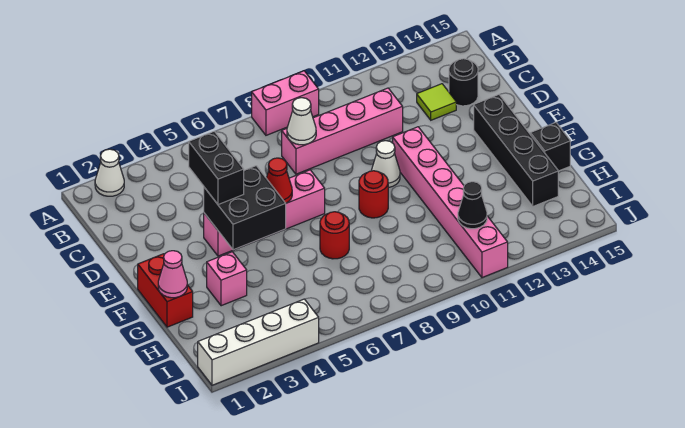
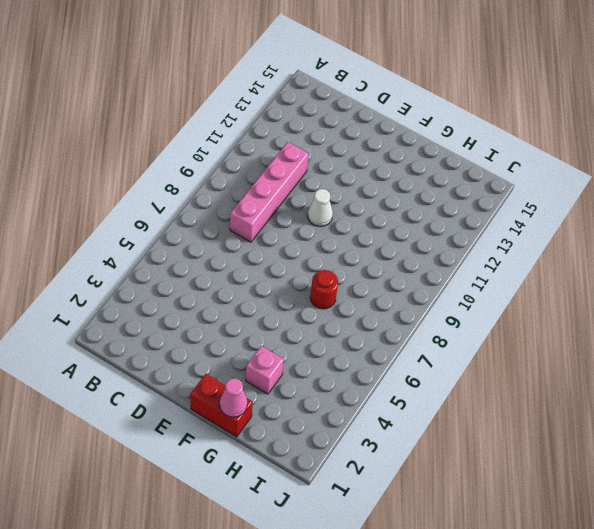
none -> white 1x1 cone [95,149,124,196]
none -> pink 1x2 brick [252,71,319,135]
none -> lime 1x1 tile [417,84,456,120]

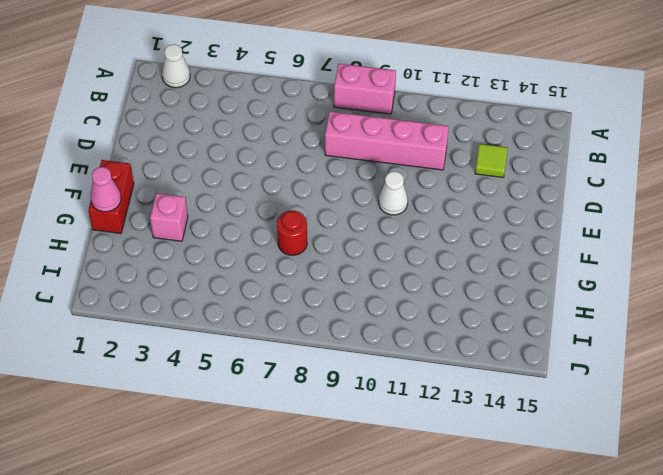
none -> black 1x1 round brick [449,59,478,106]
none -> pink 1x4 brick [204,170,325,256]
none -> pink 1x6 brick [393,127,508,278]

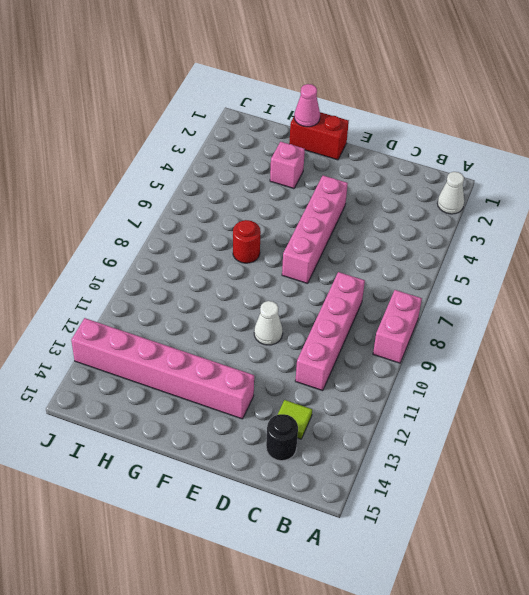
pink 1x6 brick [71,318,254,419] -> pink 1x6 brick moved to [393,127,508,278]
none -> black 1x4 brick [474,95,558,206]
none -> red 1x1 round brick [359,171,388,218]
none -> black 1x1 brick [530,123,570,171]

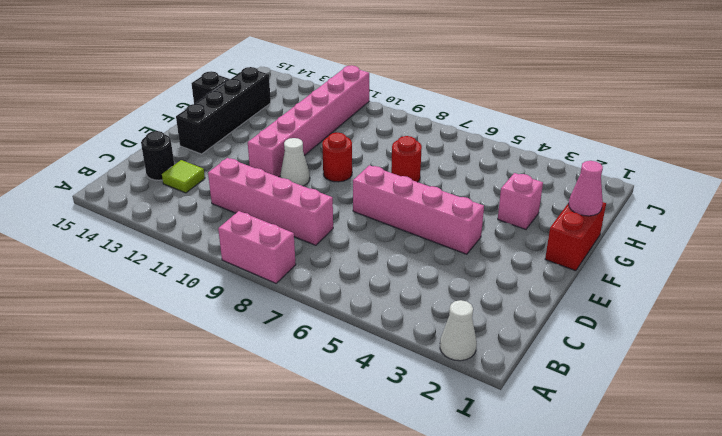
none -> white 1x4 brick [198,299,319,385]
none -> white 1x1 cone [287,98,316,145]
none -> black 2x2 brick [204,166,286,250]

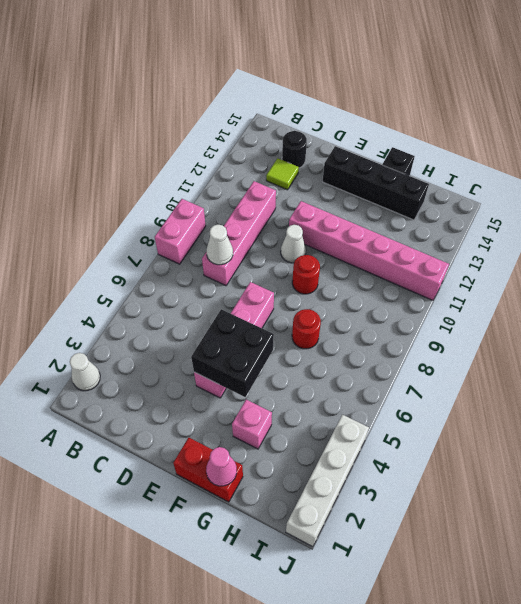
none -> red 1x1 cone [266,158,292,203]
none -> black 1x1 cone [458,182,487,229]
none -> black 1x2 brick [189,131,244,205]

